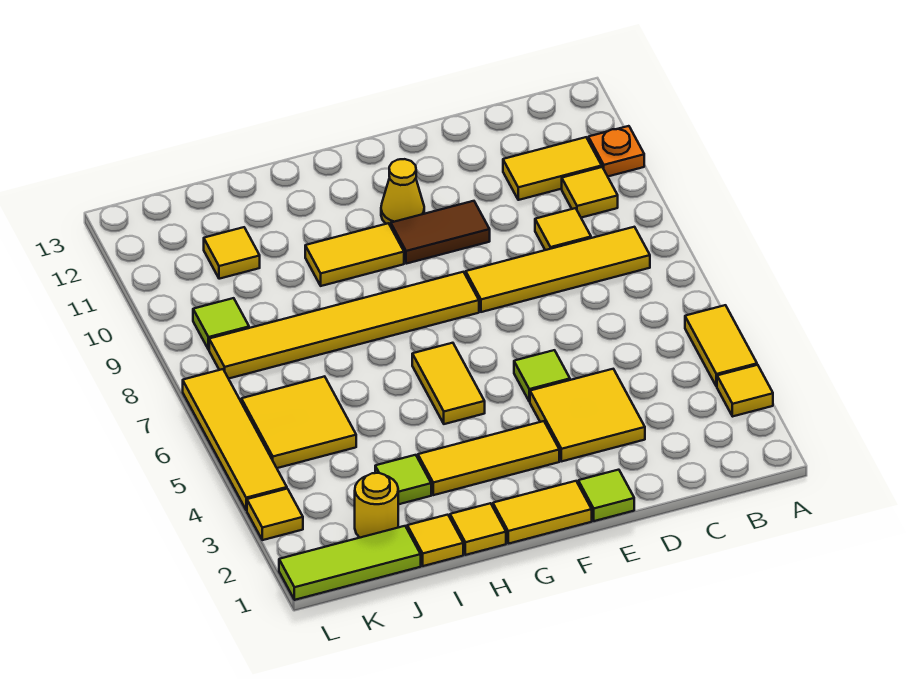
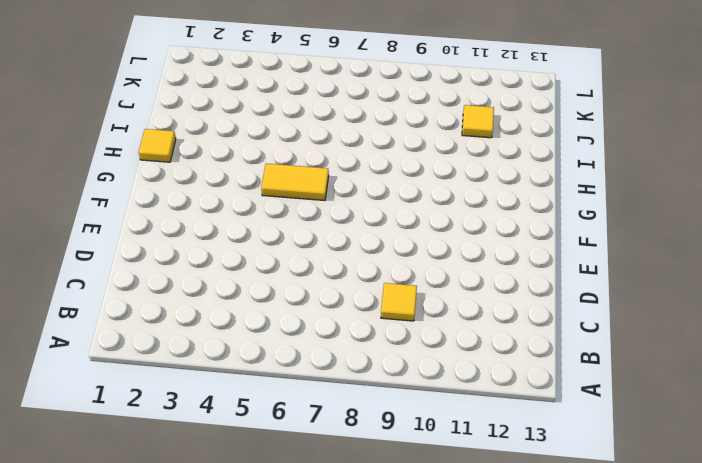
none -> yellow 1x1 tile [717,365,773,416]
none -> yellow 1x2 tile [685,305,757,387]
none -> orange 1x1 plate [588,126,644,176]

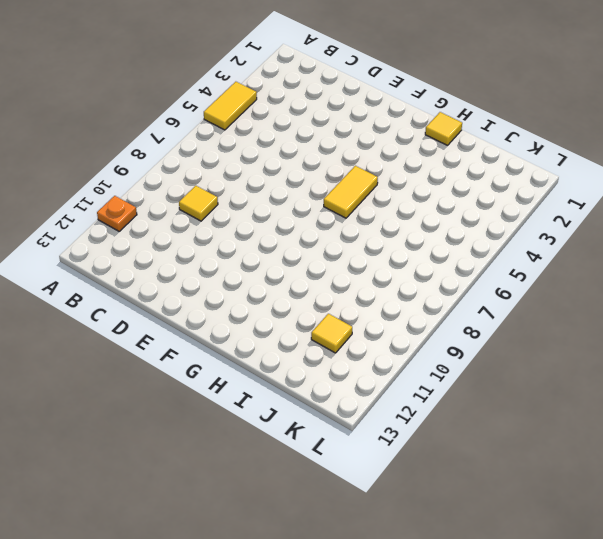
none -> yellow 1x1 tile [717,365,773,416]
none -> yellow 1x4 tile [466,227,650,312]
none -> yellow 1x1 tile [562,167,618,218]

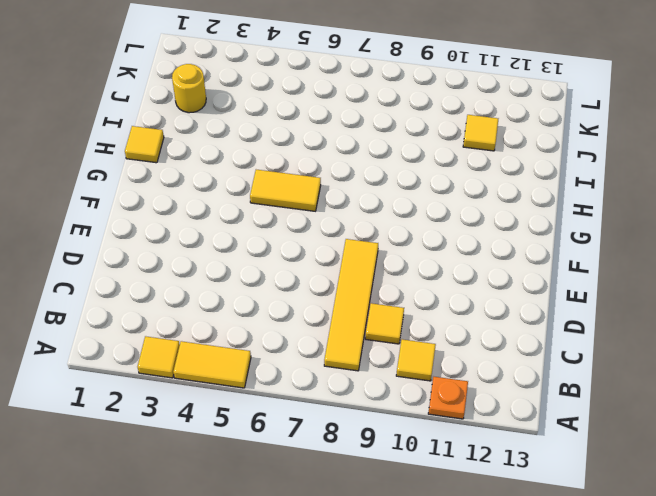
none -> yellow 1x2 tile [503,137,602,200]
none -> yellow 2x2 tile [530,369,645,461]
none -> lime 1x1 tile [578,470,634,521]

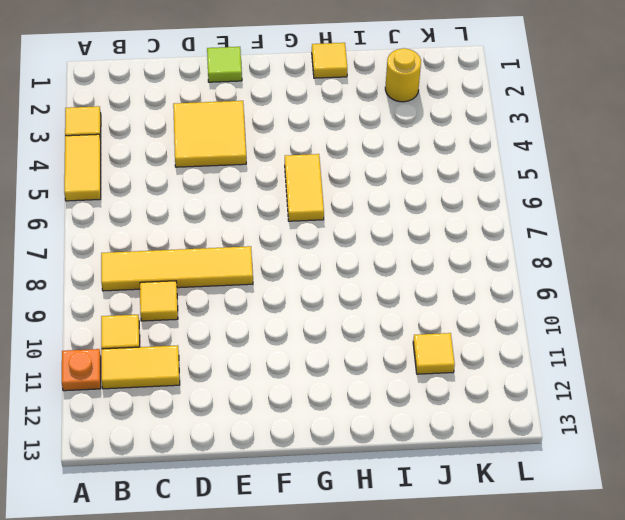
none -> lime 1x1 tile [514,350,570,402]
none -> brown 1x2 tile [391,201,490,264]
none -> yellow 1x2 tile [493,481,592,544]

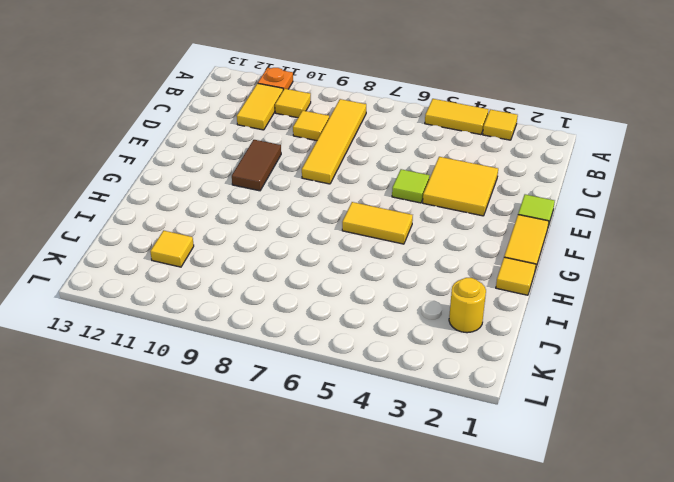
none -> yellow 1x3 tile [418,421,559,495]
none -> yellow 1x6 tile [209,272,479,379]
none -> yellow 1x1 cone [381,159,424,226]

